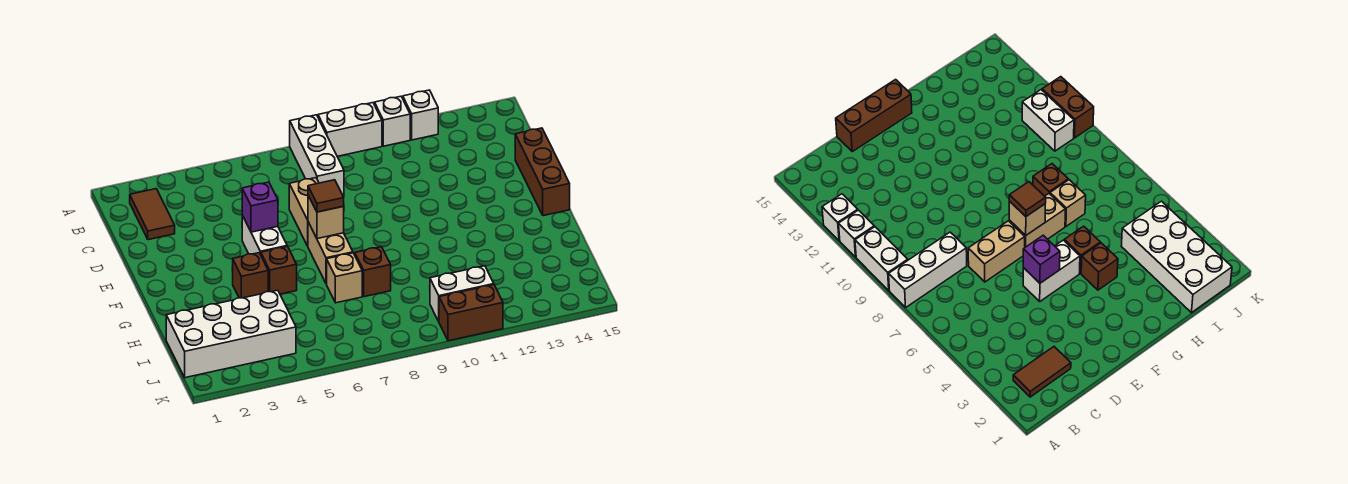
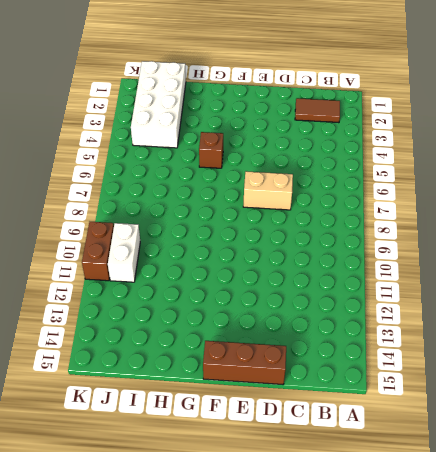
none -> white 1x3 brick [290,115,344,197]
none -> white 1x2 brick [318,103,382,156]
none -> white 1x1 brick [375,96,410,146]

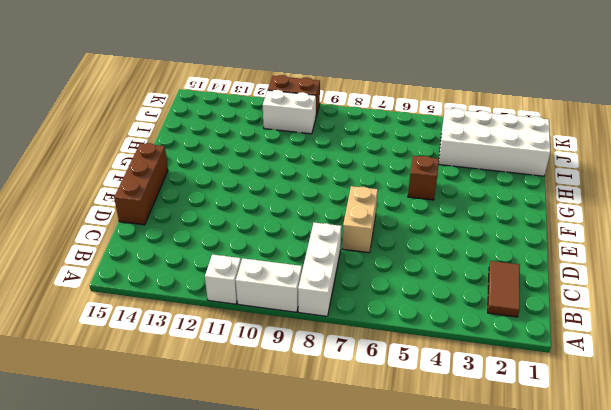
none -> white 1x1 brick [403,90,438,140]
none -> white 1x2 brick [242,215,287,254]
none -> tan 1x2 brick [308,222,353,284]

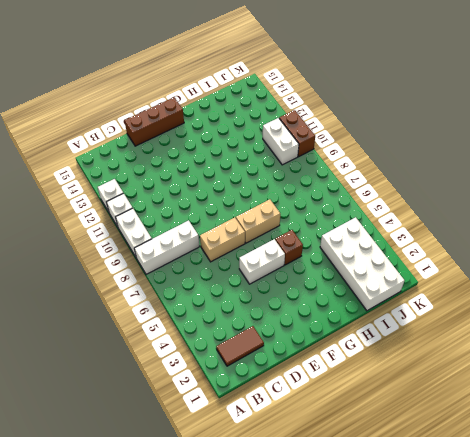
none -> brown 1x1 brick [232,253,268,298]
none -> tan 1x1 brick [327,253,362,303]
none -> brown 1x1 brick [355,247,391,297]

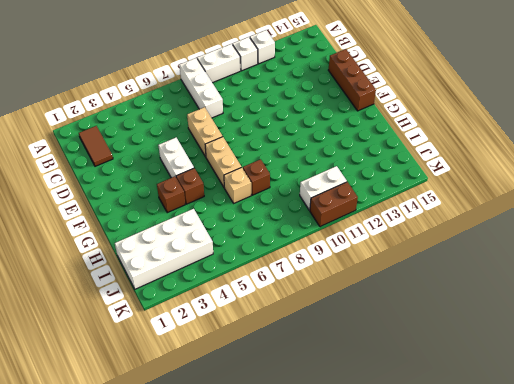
none -> purple 1x1 brick [242,182,278,232]
none -> tan 1x1 brick [308,195,344,239]
none -> brown 1x1 tile [308,180,344,212]

